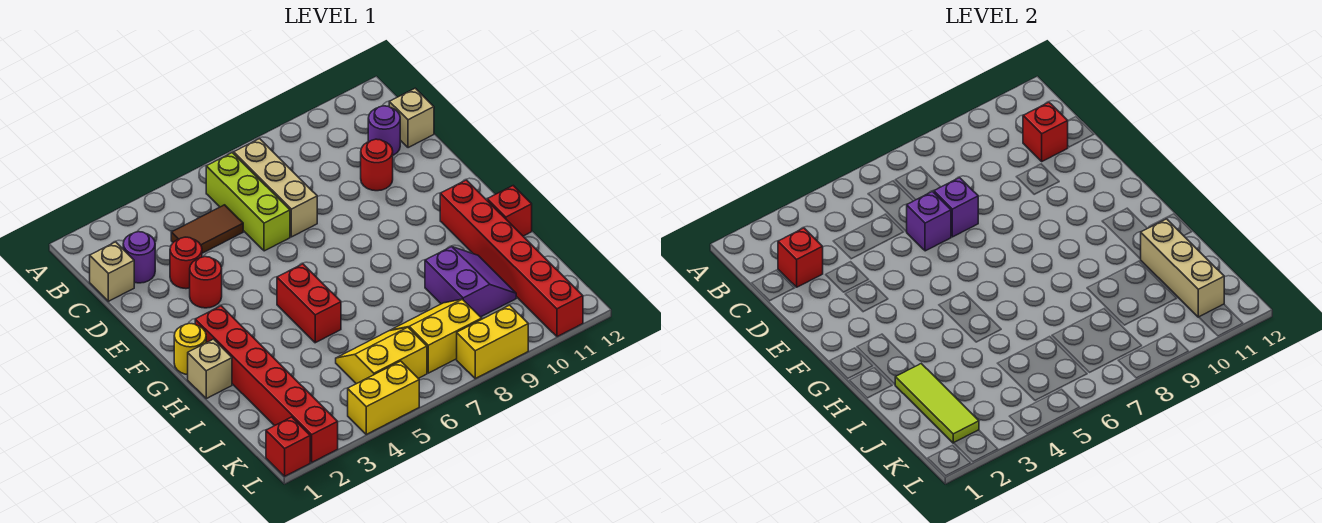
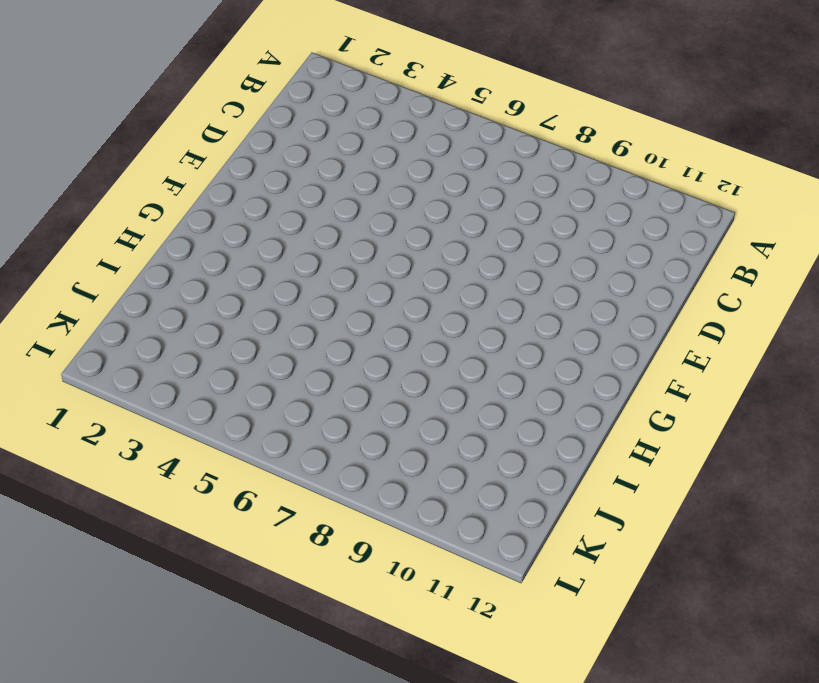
none -> lime 1x3 brick [206,153,290,251]
none -> tan 1x3 brick [234,139,317,237]
none -> tan 1x1 brick [90,242,134,301]

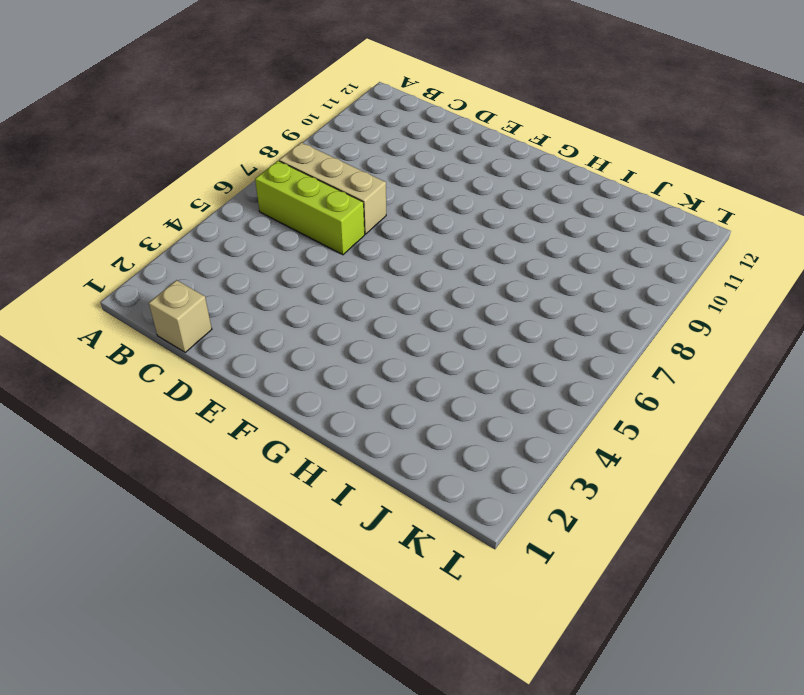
none -> purple 1x1 round brick [123,232,155,283]
none -> brown 1x2 tile [171,205,243,253]
none -> purple 1x1 round brick [368,106,400,155]

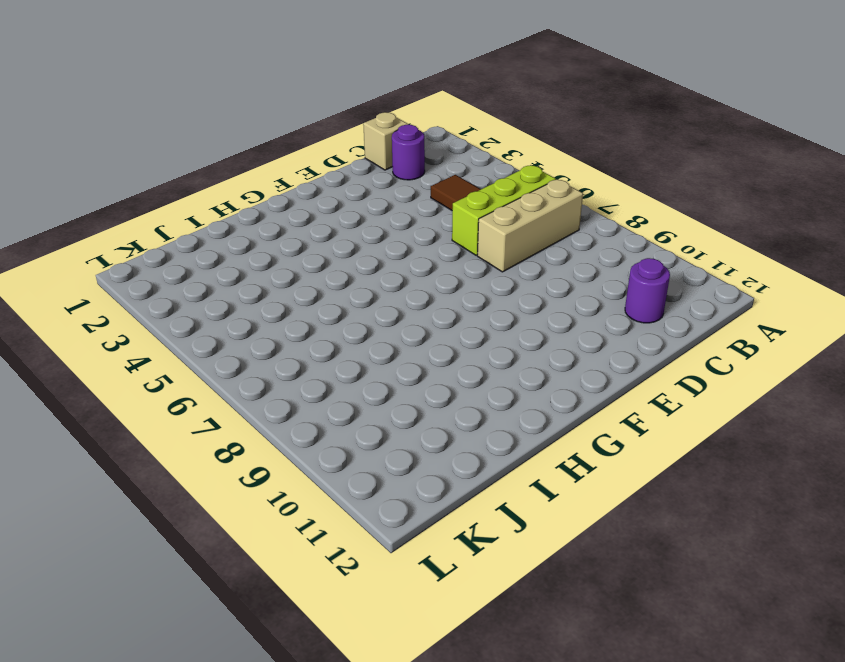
none -> tan 1x1 brick [389,88,434,148]
none -> red 1x1 round brick [170,237,202,289]
none -> red 1x1 round brick [361,139,393,191]

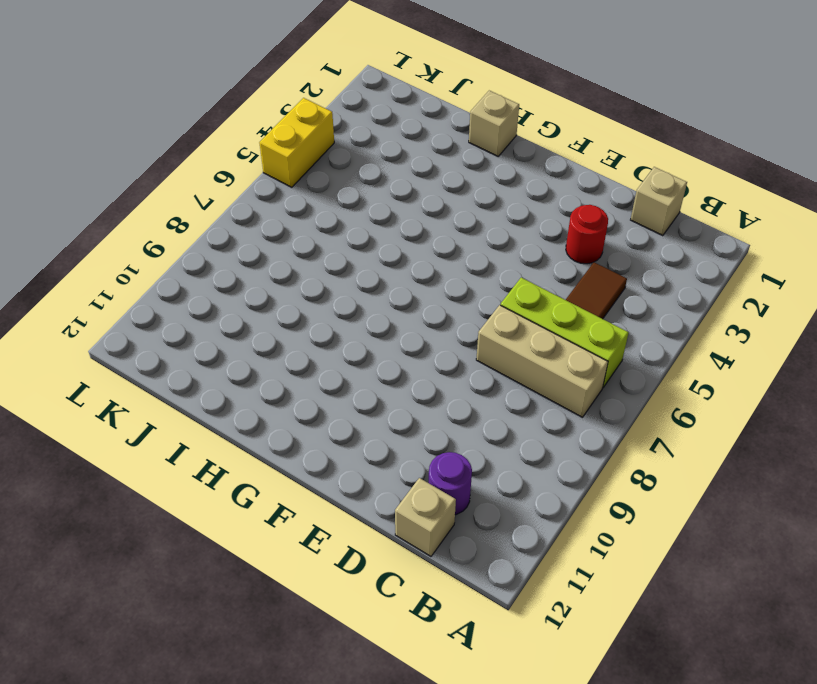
none -> purple 1x1 round brick [123,232,155,283]
none -> red 1x1 round brick [361,139,393,191]
none -> red 1x1 round brick [190,257,222,308]

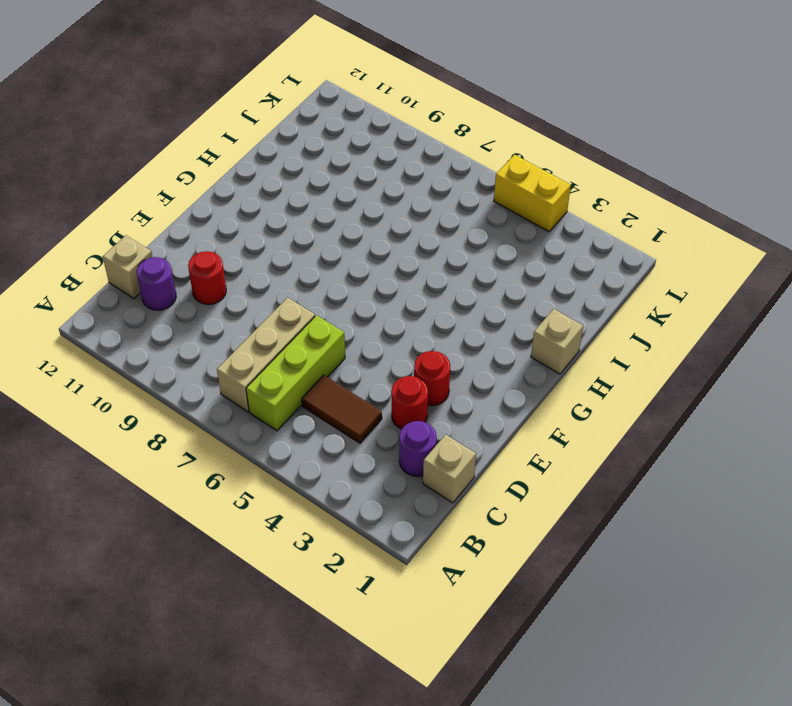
none -> yellow 1x1 round brick [174,323,206,375]
none -> red 1x6 brick [195,306,338,462]
none -> red 1x2 brick [277,264,341,343]

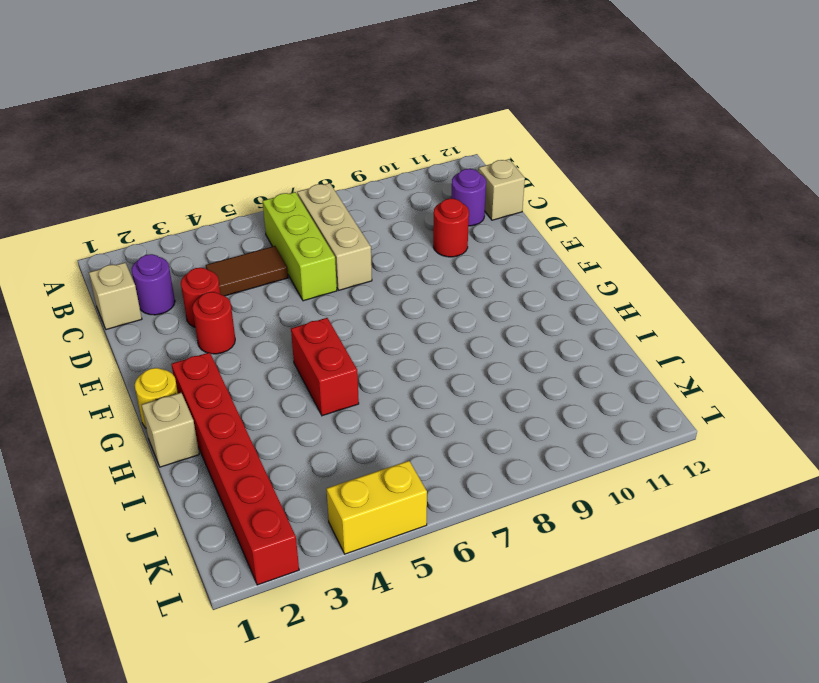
none -> red 1x6 brick [440,180,583,337]
none -> red 1x1 brick [487,186,532,236]
none -> purple 2x2 slope [425,247,516,317]

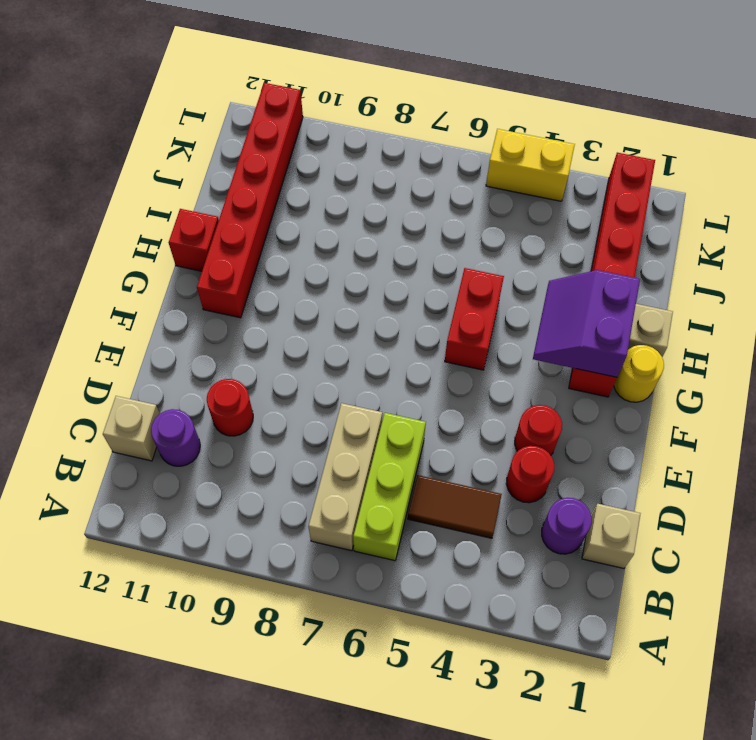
purple 2x2 slope [533,270,640,377] -> purple 2x2 slope moved to [425,247,516,317]
none -> yellow 2x2 slope [336,327,427,384]
none -> yellow 2x2 slope [392,299,482,373]
none -> red 1x1 brick [266,417,310,476]

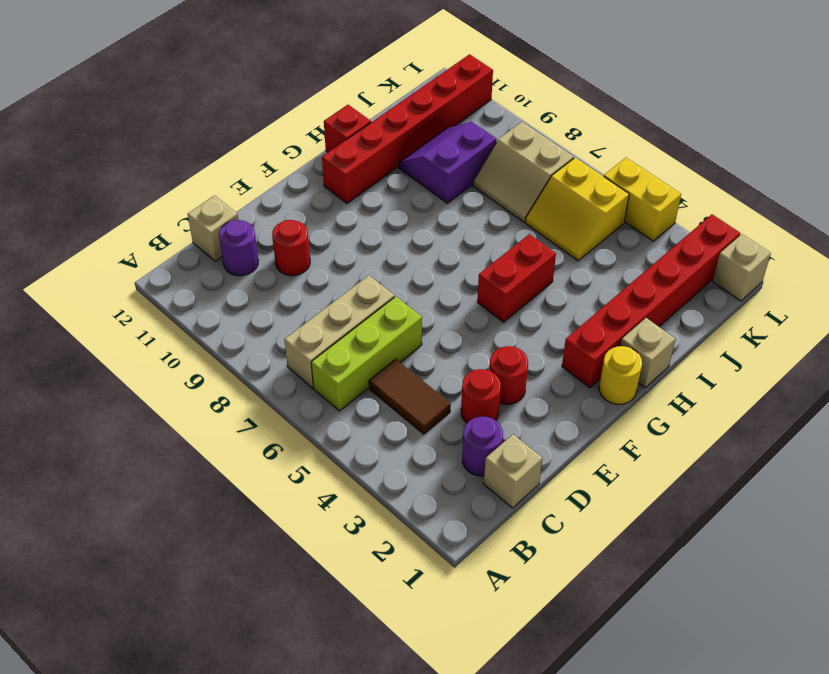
tan 2x2 slope [473,122,574,222] -> yellow 2x2 slope [392,299,482,373]
tan 1x1 brick [713,234,771,301] -> red 1x1 brick [266,417,310,476]
none -> yellow 1x2 brick [457,305,528,378]
none -> red 1x1 brick [778,228,823,287]
none -> red 1x1 brick [1023,102,1068,161]

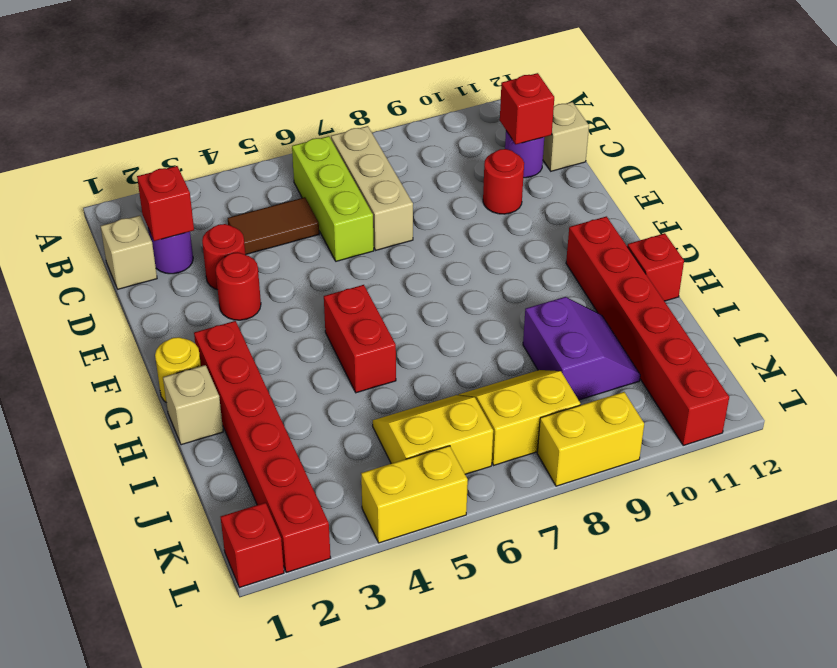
none -> purple 1x1 brick [907,192,951,251]
none -> purple 1x1 brick [934,178,978,237]
none -> lime 1x3 tile [895,364,979,443]

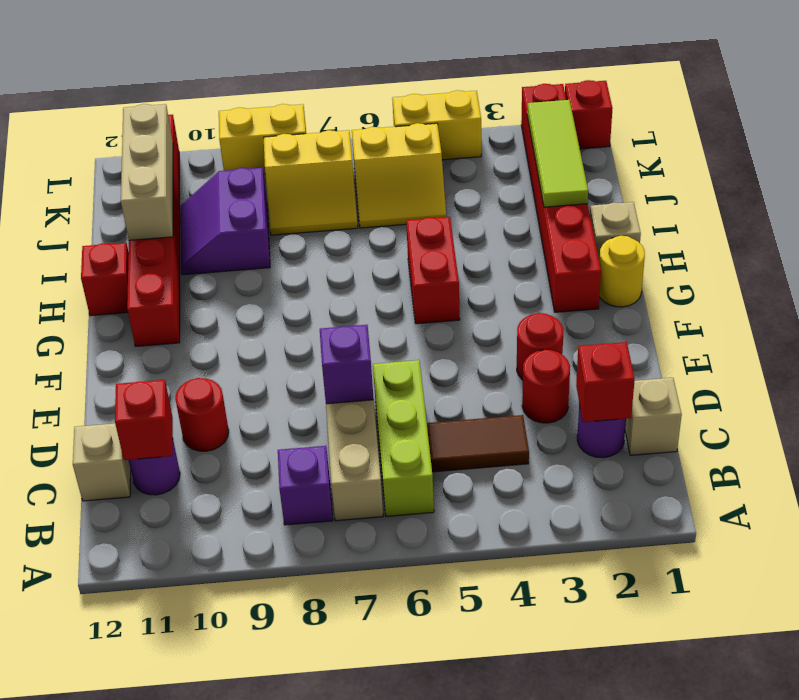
purple 1x1 brick [278,446,333,525] -> purple 1x1 brick moved to [907,192,951,251]

